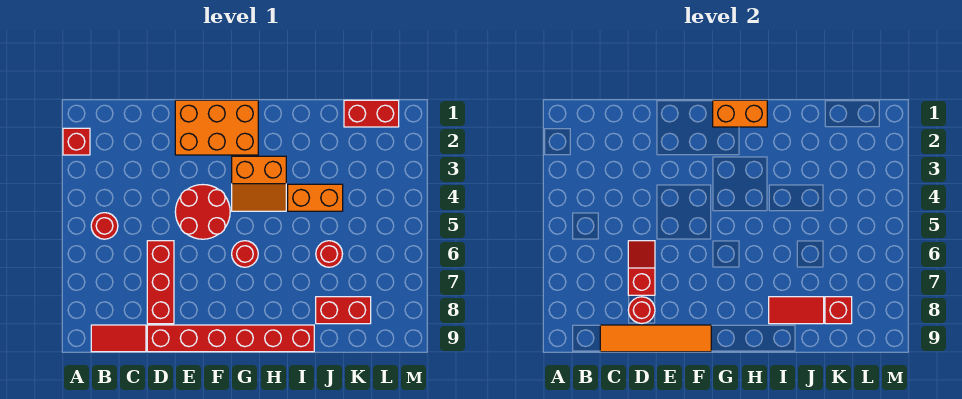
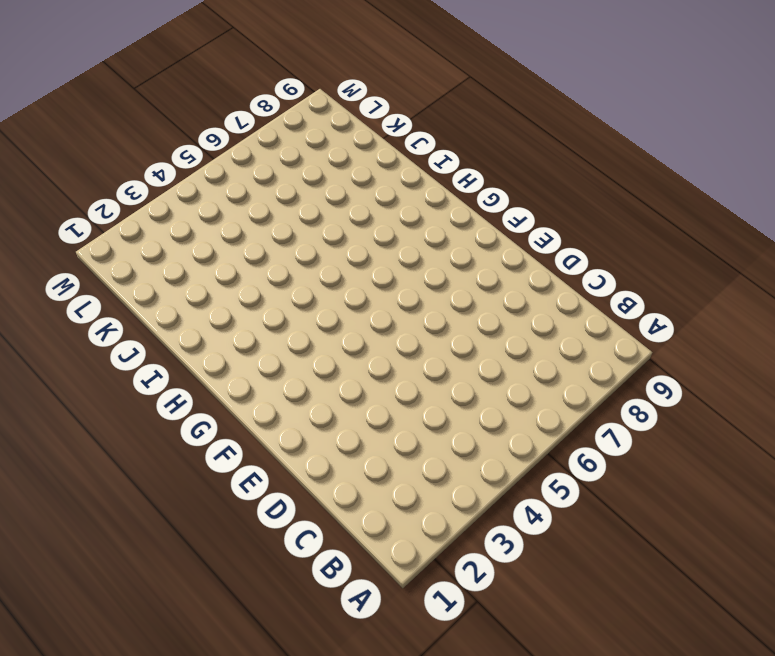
none -> red 1x1 brick [63,128,90,155]
none -> red 1x1 round brick [91,213,118,239]
none -> red 1x2 tile [91,325,146,352]

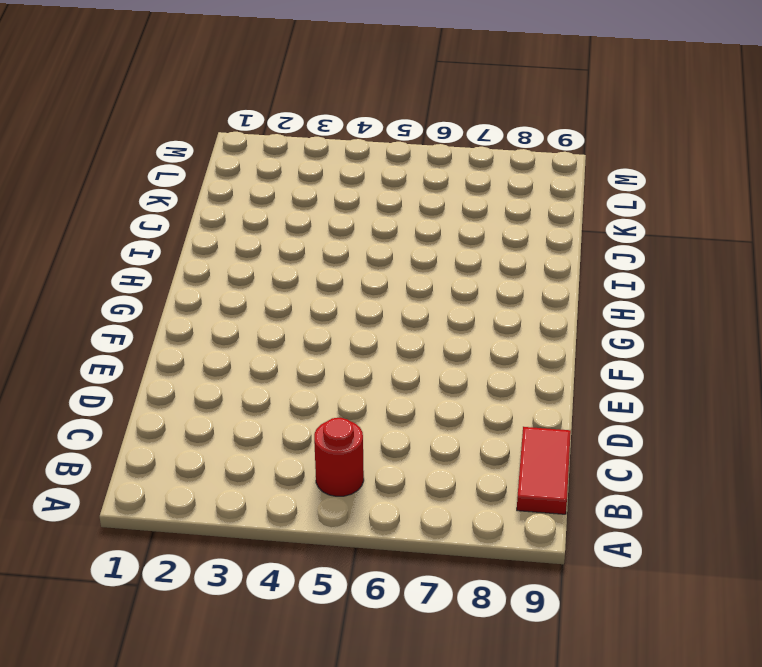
none -> red 1x1 brick [63,128,90,155]
none -> red 1x3 brick [147,241,174,324]
none -> red 1x6 brick [147,325,314,352]

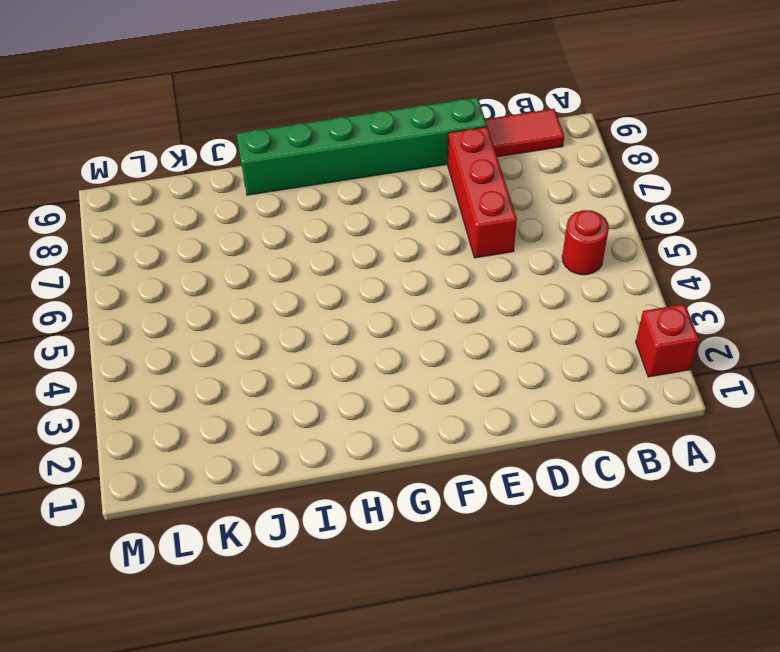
green 1x6 brick [237,97,487,195] -> red 1x6 brick [147,325,314,352]
none -> orange 2x3 brick [175,100,258,155]
none -> red 2x2 round brick [175,185,230,239]
none -> orange 2x2 slope [232,156,286,211]

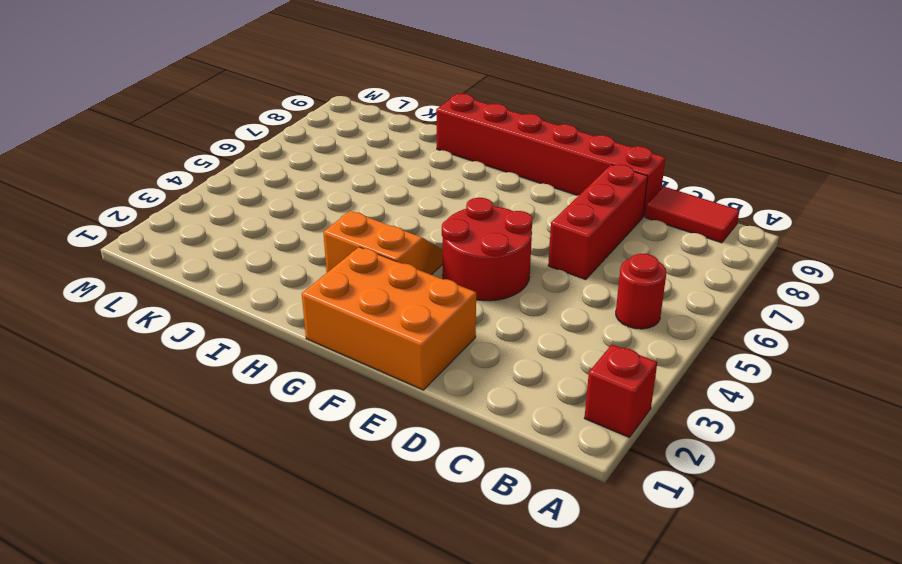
none -> red 1x1 round brick [232,241,258,267]
none -> orange 1x2 brick [288,184,343,211]
none -> red 1x1 round brick [316,241,342,267]

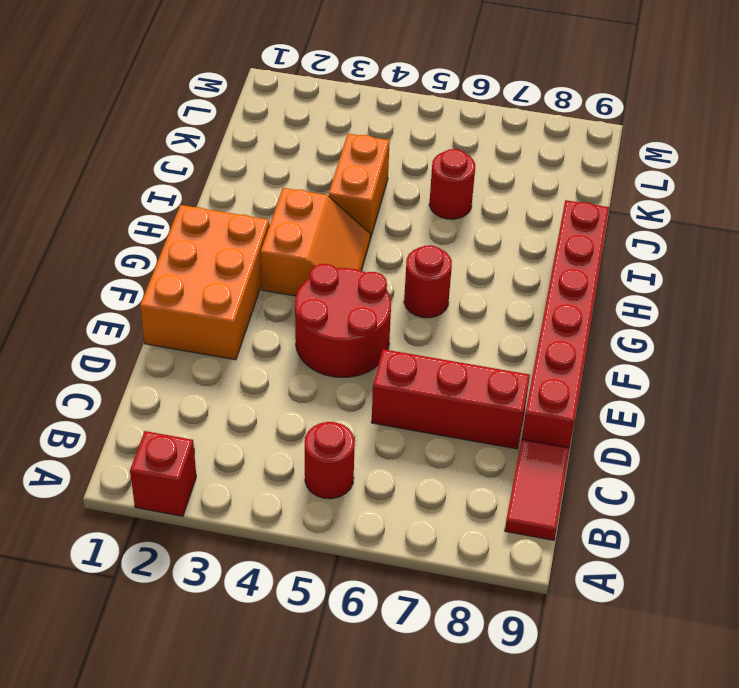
none -> red 1x2 brick [316,297,371,324]
none -> red 1x2 brick [344,100,399,127]
none -> orange 1x4 tile [600,325,711,352]

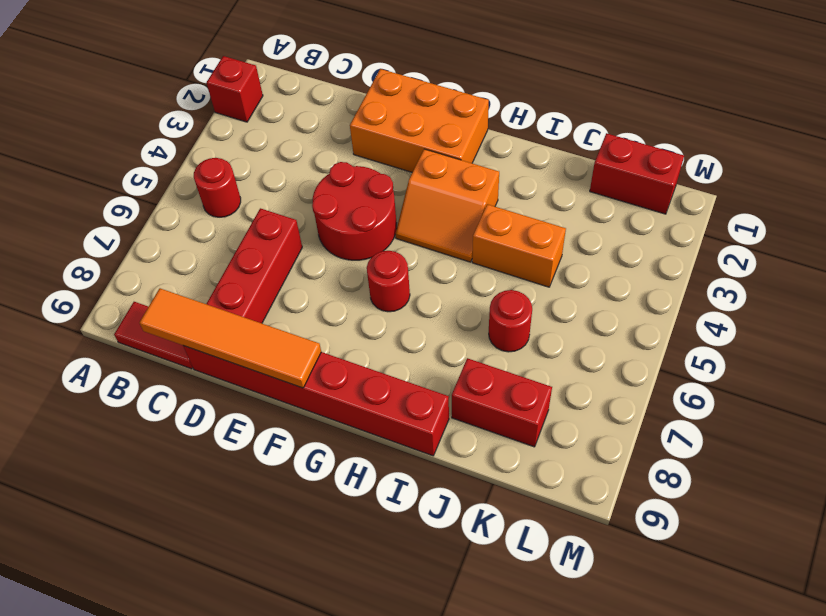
none -> red 1x2 slope [628,241,655,295]
none -> red 1x1 round brick [628,297,655,323]
none -> orange 1x2 brick [713,100,767,127]

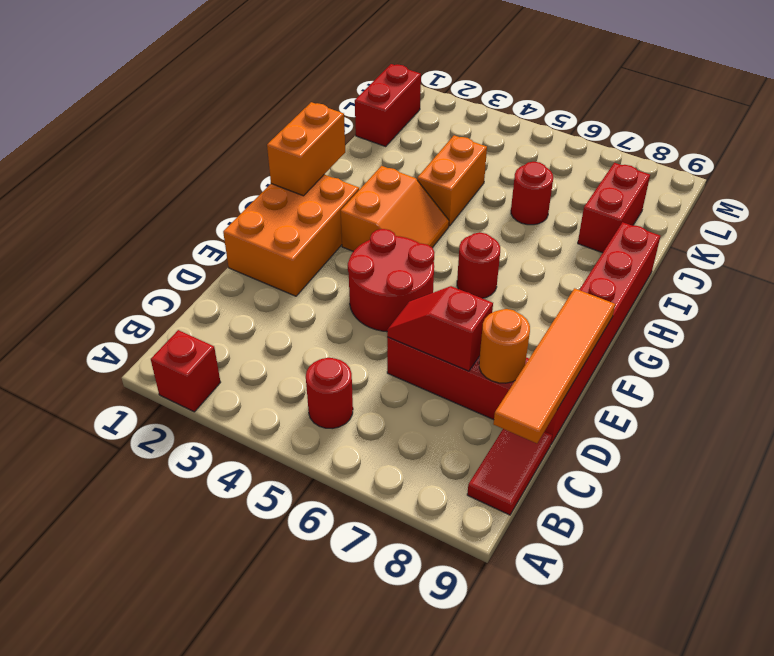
orange 1x1 round brick [479,309,530,383] -> red 1x1 round brick [628,297,655,323]
none -> red 1x2 tile [769,297,824,324]
none -> red 1x1 brick [825,297,852,324]

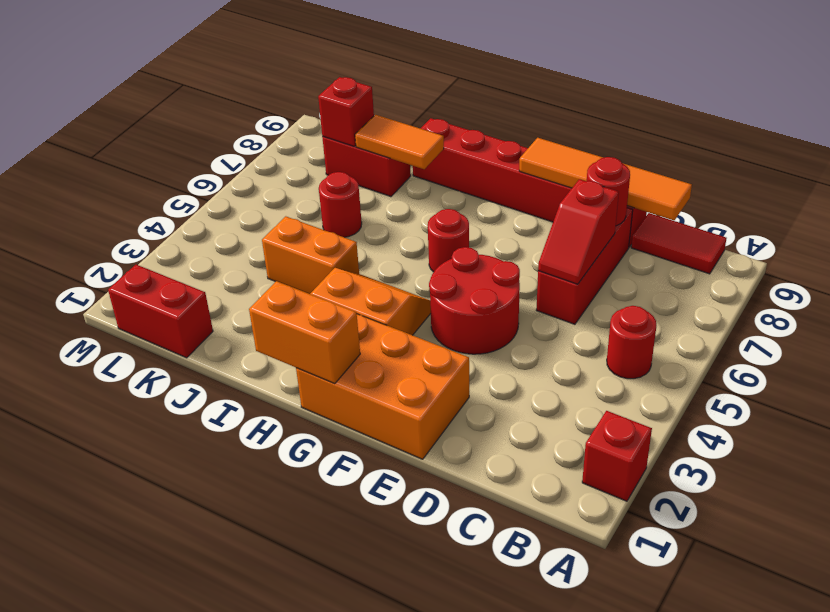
orange 1x2 tile [355,115,444,169] -> red 1x2 tile [769,297,824,324]

